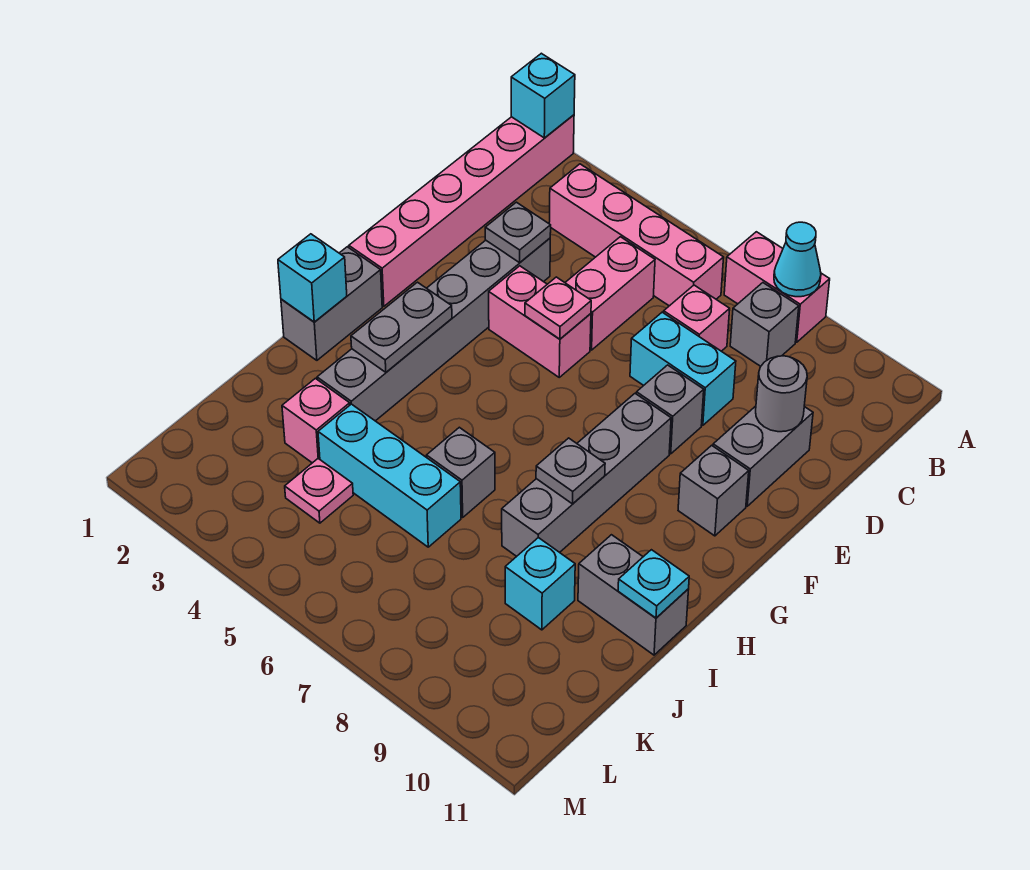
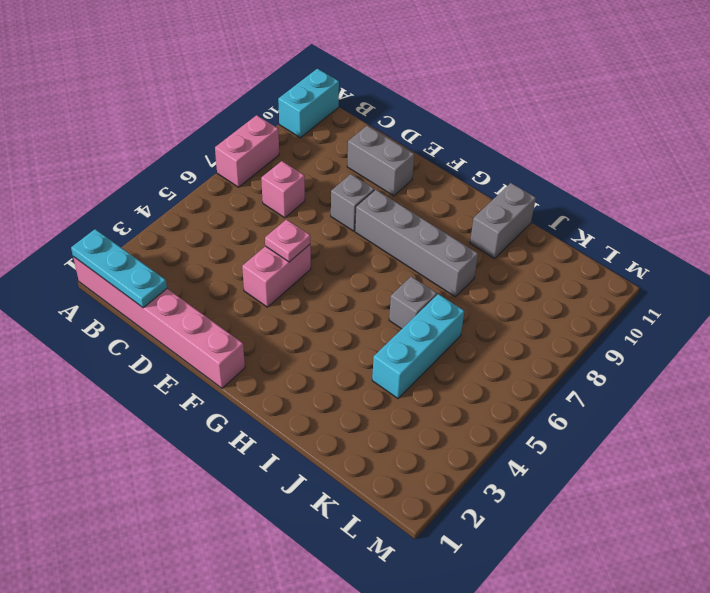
cyan 1x3 plate [71,229,167,308] -> cyan 1x1 brick [511,53,575,138]
cyan 1x2 brick [278,69,339,138] -> cyan 1x2 brick moved to [630,312,736,425]
none -> pink 1x4 brick [549,164,724,306]
none -> grey 1x1 brick [730,283,799,366]
none -> pink 1x2 brick [565,237,655,350]

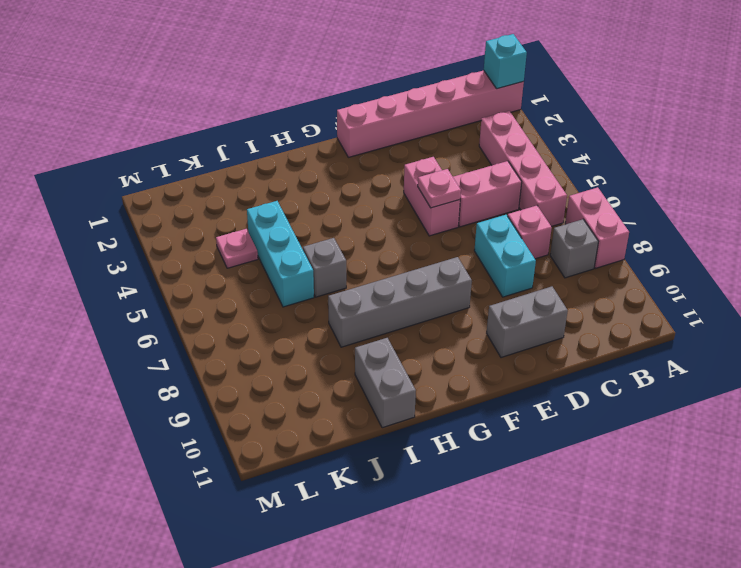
none -> grey 1x6 brick [317,238,550,421]
none -> grey 1x1 brick [636,365,704,454]
none -> grey 1x1 brick [678,445,749,536]

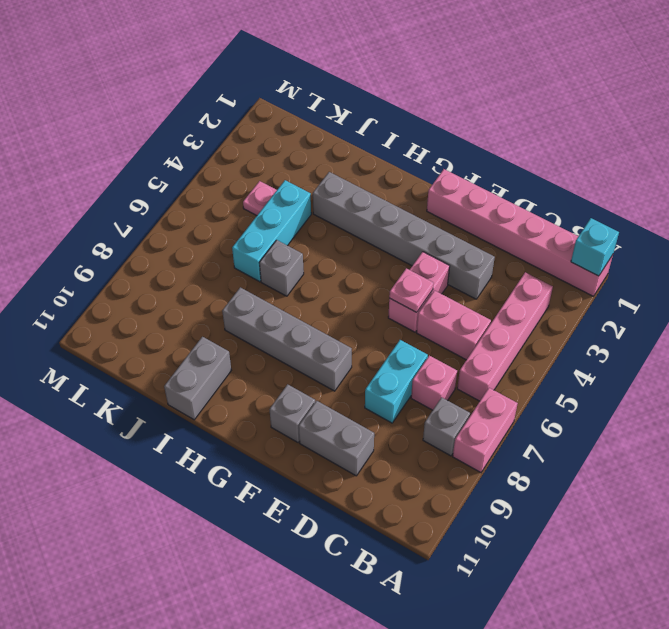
none -> grey 1x1 brick [636,365,704,454]
none -> grey 1x2 brick [281,247,382,360]
none -> pink 1x1 brick [282,378,350,463]

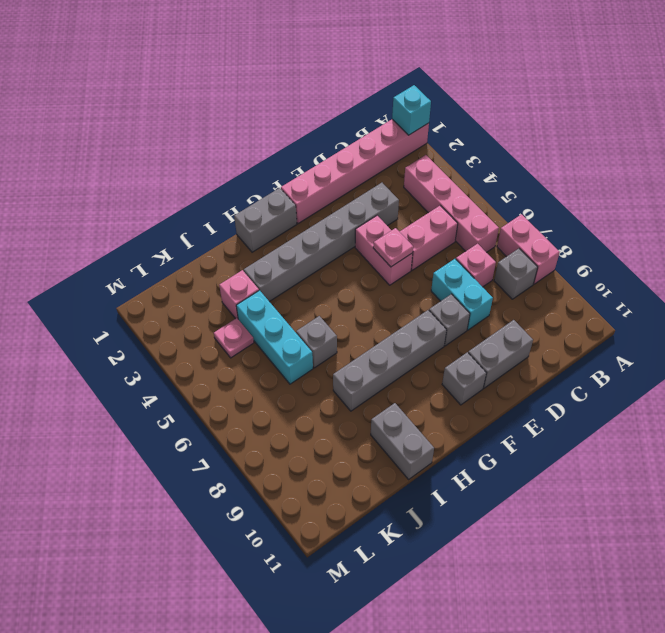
none -> cyan 1x1 brick [505,538,575,630]
none -> cyan 1x1 cone [774,222,821,297]
none -> grey 1x1 plate [485,202,551,263]

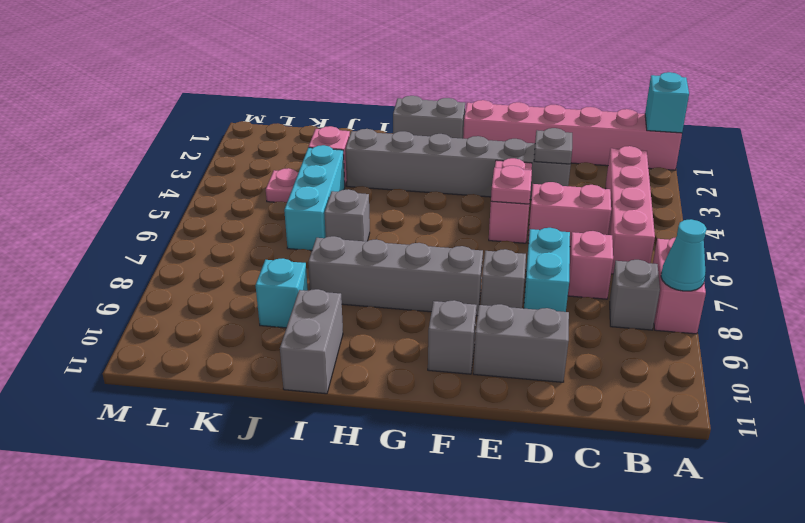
none -> grey 1x1 round brick [756,356,807,432]
none -> grey 1x2 plate [351,282,452,372]
none -> cyan 1x1 brick [278,234,347,322]

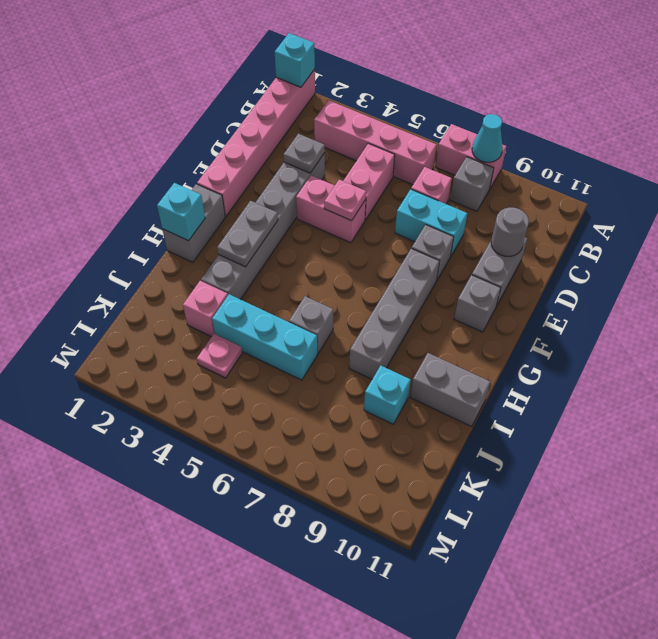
none -> grey 1x1 plate [536,438,605,504]
none -> cyan 1x1 plate [618,550,689,618]

